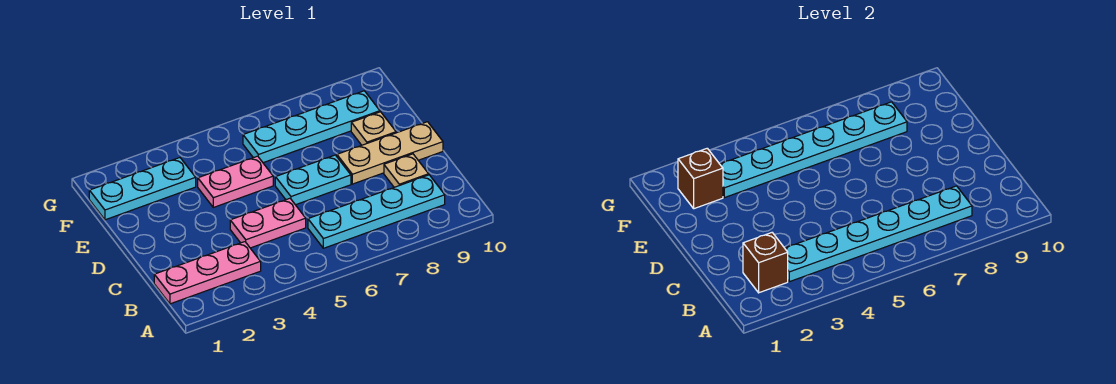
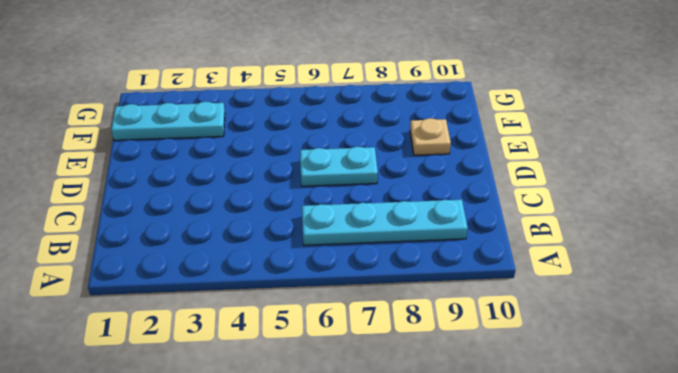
none -> pink 1x3 plate [154,242,261,304]
none -> pink 1x2 plate [230,198,306,248]
none -> tan 1x1 plate [384,154,429,187]

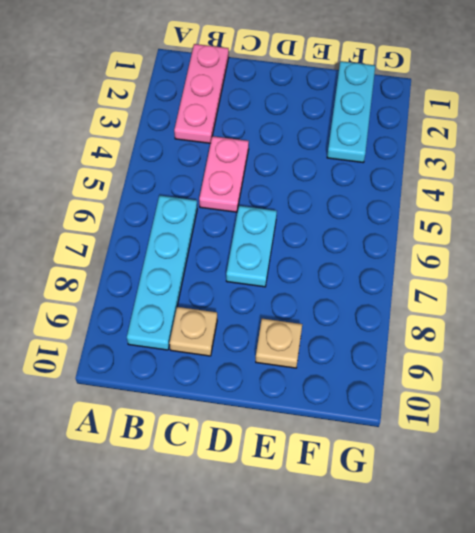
none -> tan 1x3 plate [337,122,443,184]
none -> pink 1x2 plate [198,156,273,207]
none -> cyan 1x4 plate [243,91,380,163]

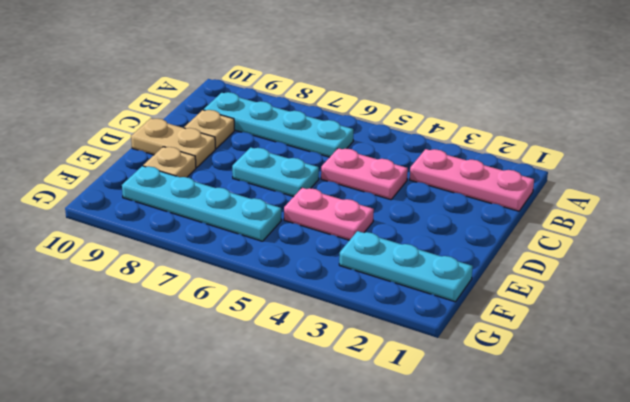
tan 1x2 plate [131,118,216,168] -> tan 1x3 plate [337,122,443,184]
none -> brown 1x1 brick [743,233,788,293]
none -> cyan 1x6 plate [785,186,972,282]
none -> brown 1x1 brick [678,148,723,209]

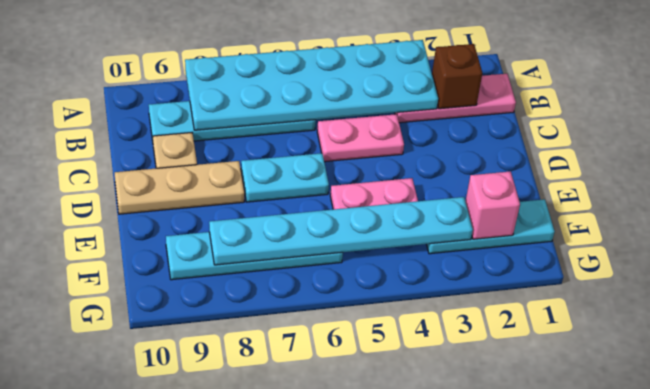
cyan 2x6 plate [185,40,438,130] -> cyan 1x6 plate [785,186,972,282]
pink 1x1 brick [466,171,520,239] -> brown 1x1 brick [678,148,723,209]
none -> tan 1x1 plate [351,112,396,145]

